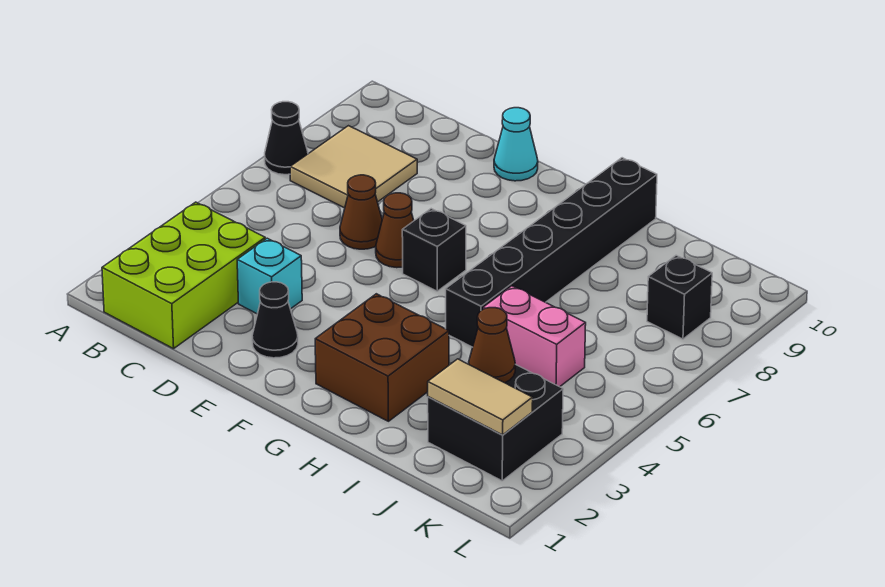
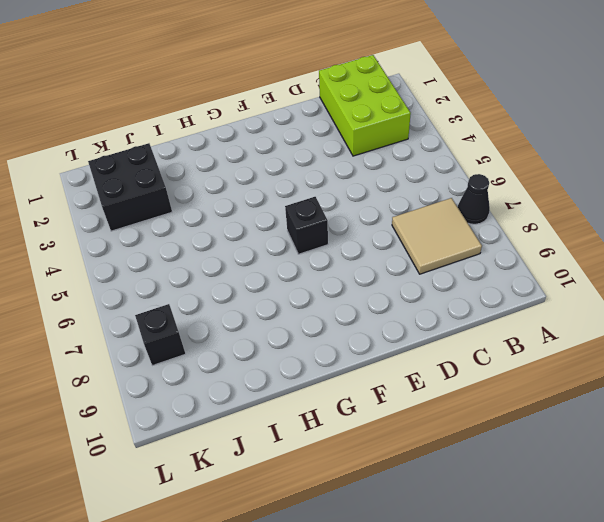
none -> cyan 1x1 brick [237,238,302,314]
none -> brown 1x1 cone [340,175,382,249]
none -> black 1x1 cone [252,282,298,358]

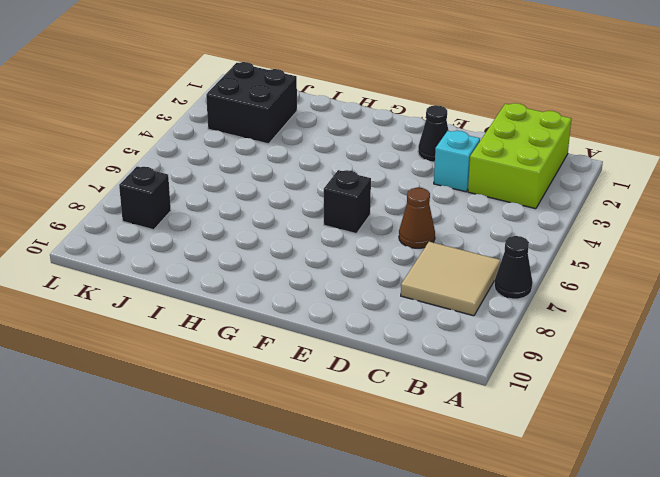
none -> brown 1x1 cone [376,193,414,268]
none -> cyan 1x1 cone [494,108,538,181]
none -> brown 2x2 brick [315,294,449,421]

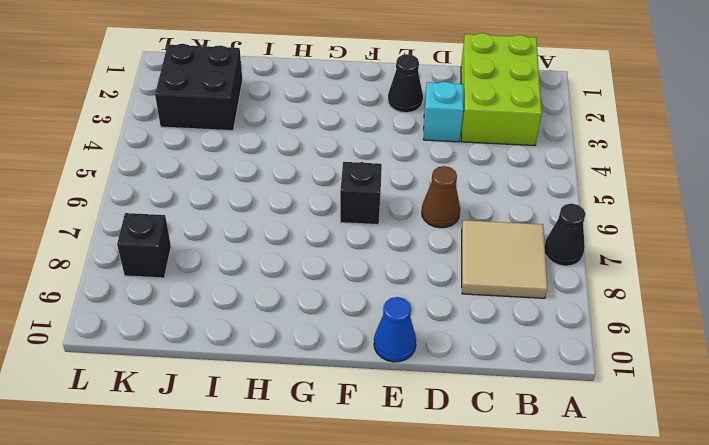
blue 1x1 cone [374,297,416,362] -> cyan 1x1 cone [494,108,538,181]
none -> brown 1x1 cone [376,193,414,268]
none -> brown 2x2 brick [315,294,449,421]
none -> black 1x6 brick [446,158,657,347]

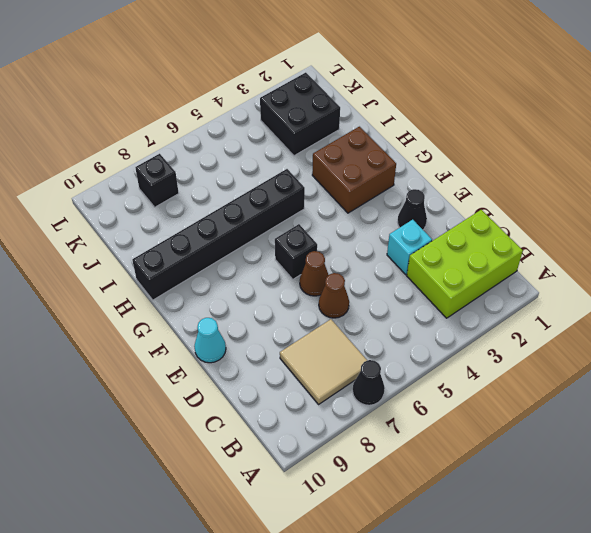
none -> pink 1x2 brick [483,286,586,387]
none -> tan 1x2 tile [428,359,533,435]
none -> brown 1x1 cone [469,308,515,383]

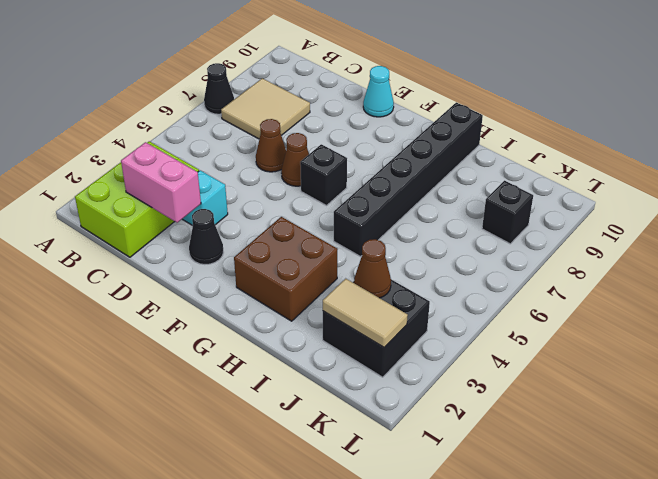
pink 1x2 brick [121,142,201,223] -> pink 1x2 brick moved to [483,286,586,387]

